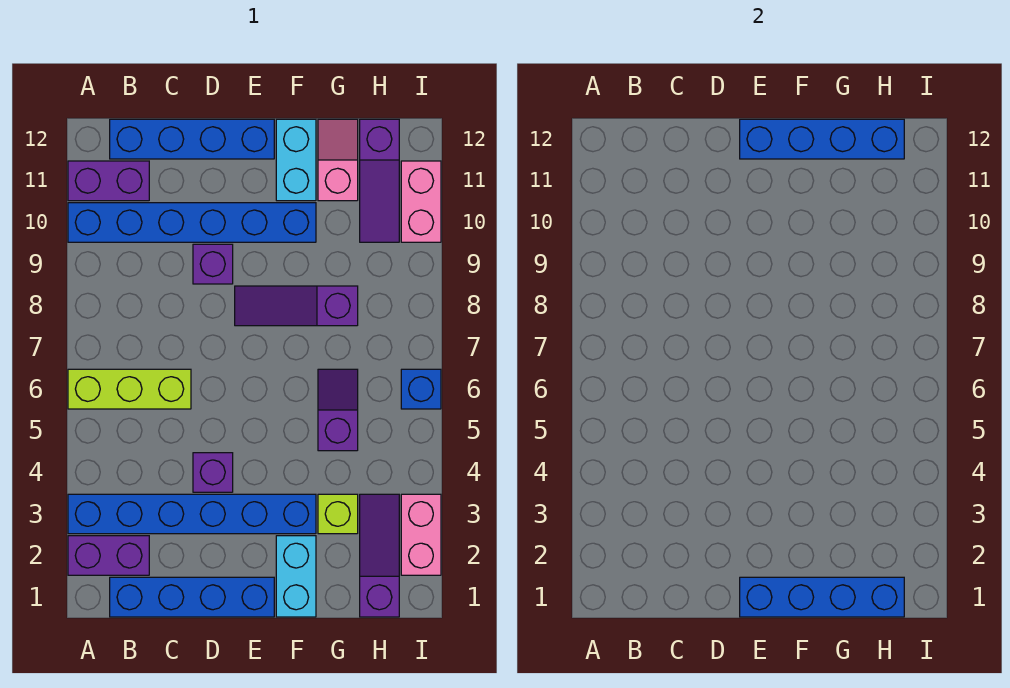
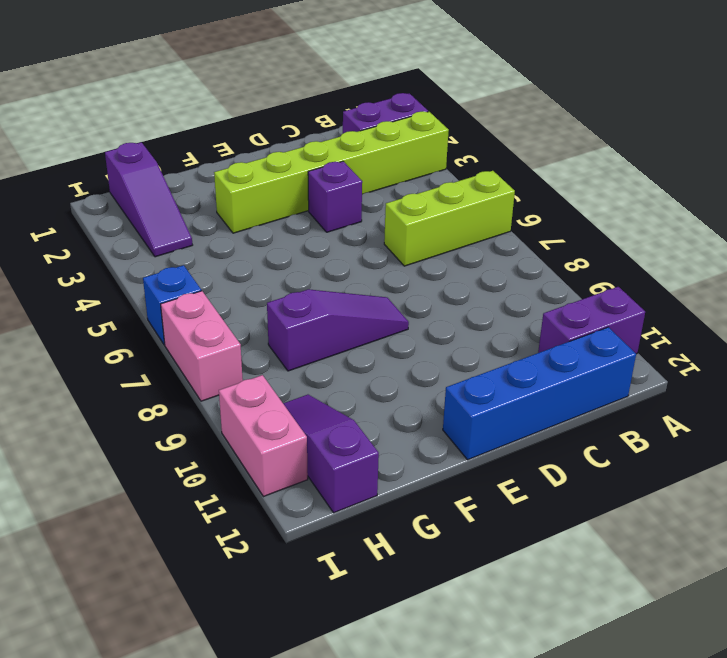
lime 1x6 brick [214,111,449,233] -> blue 1x6 brick [68,494,316,534]
pink 1x2 brick [161,291,243,401] -> pink 1x2 brick moved to [401,494,441,575]
none -> blue 1x6 brick [68,203,316,242]
none -> blue 1x4 brick [110,577,274,617]
none -> purple 1x1 brick [193,244,233,284]

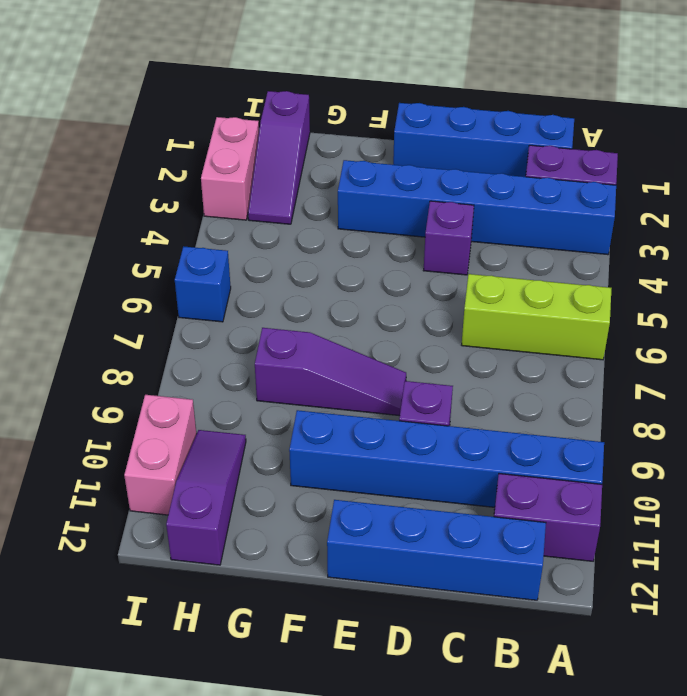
none -> cyan 1x2 brick [276,536,316,617]
none -> cyan 1x2 brick [276,119,316,201]
none -> lime 1x1 brick [318,494,358,534]

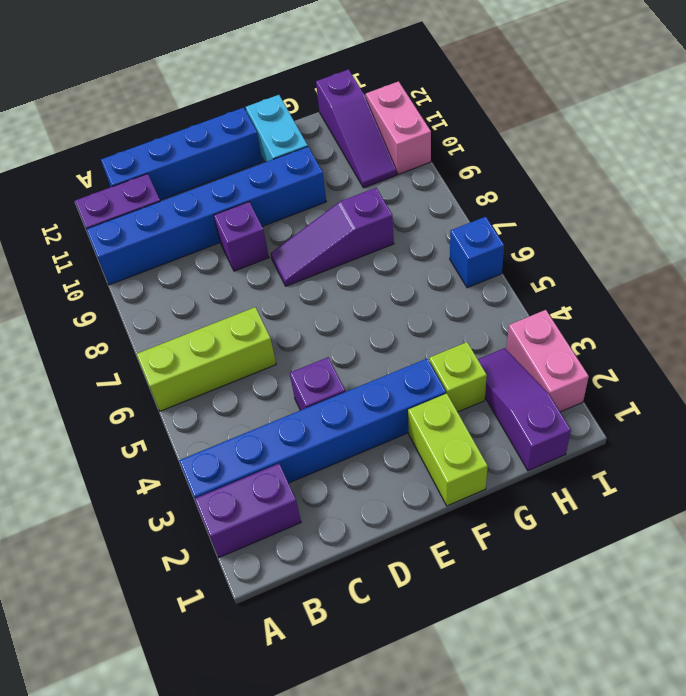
lime 1x2 brick [408,394,488,506] -> cyan 1x2 brick [276,536,316,617]
none -> blue 1x4 brick [110,577,274,617]
none -> purple 1x2 slope [318,369,358,451]
none -> pink 1x2 slope [318,119,358,201]

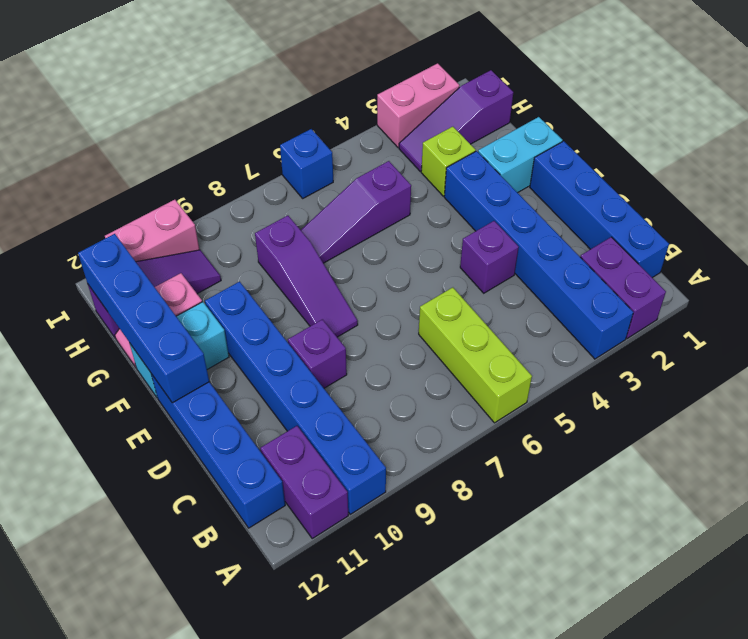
purple 1x3 slope [301,161,411,263] -> purple 1x2 slope [318,369,358,451]
none -> blue 1x4 brick [740,577,904,617]

